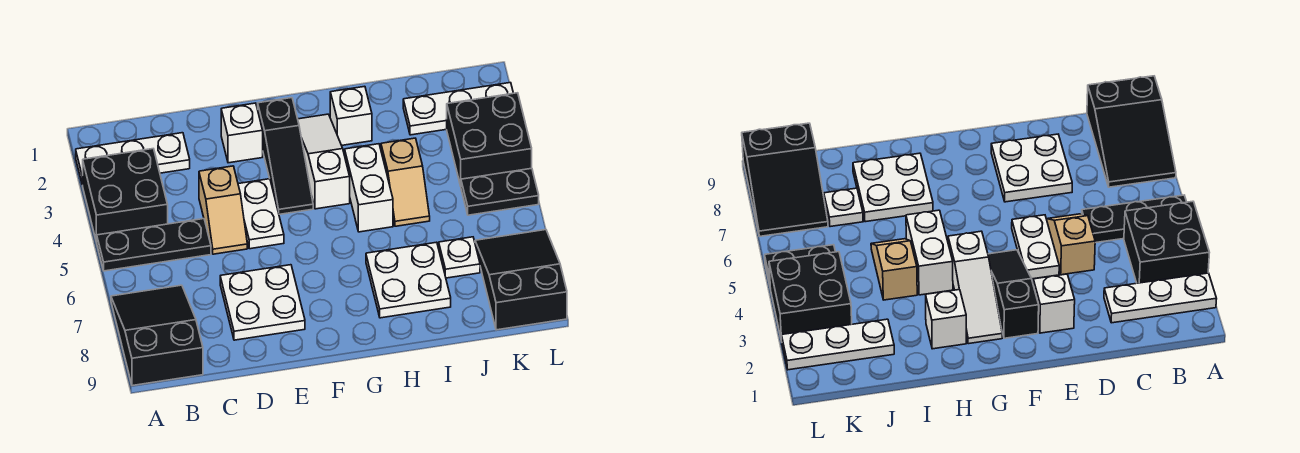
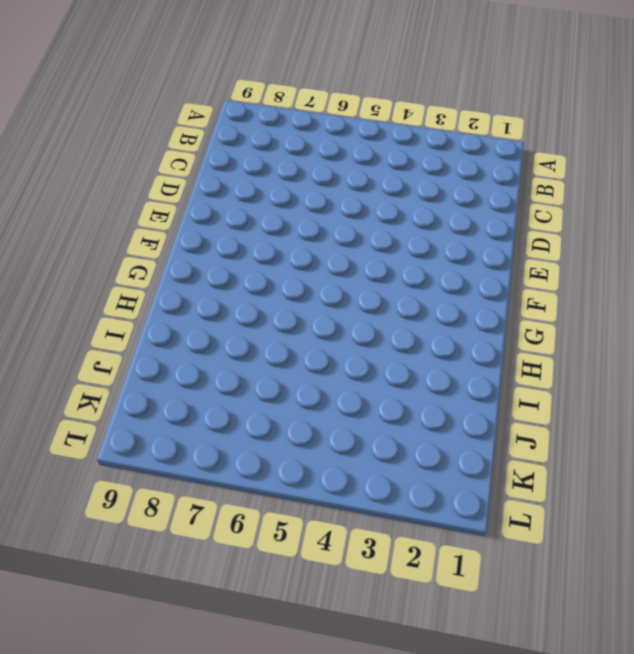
none -> white 1x3 plate [76,133,190,185]
none -> black 2x2 brick [82,149,168,242]
none -> black 1x3 plate [97,219,211,271]

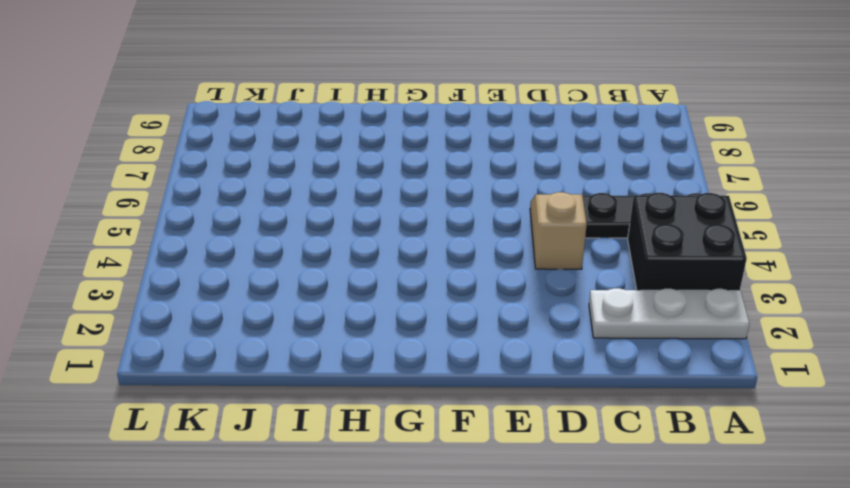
none -> black 2x3 slope [111,285,203,386]
none -> white 2x2 plate [220,265,305,340]
none -> white 1x1 brick [221,103,263,163]

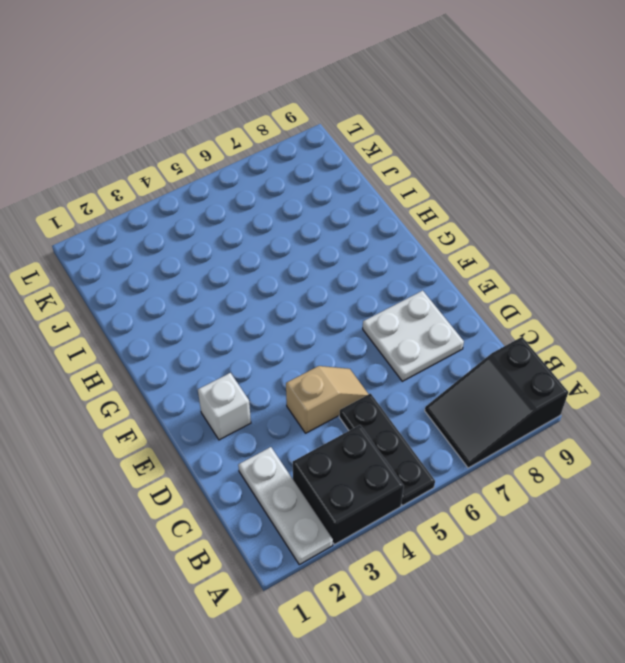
none -> white 1x2 plate [238,179,284,249]
none -> black 1x3 slope [258,98,313,214]
none -> white 1x3 slope [298,114,350,209]

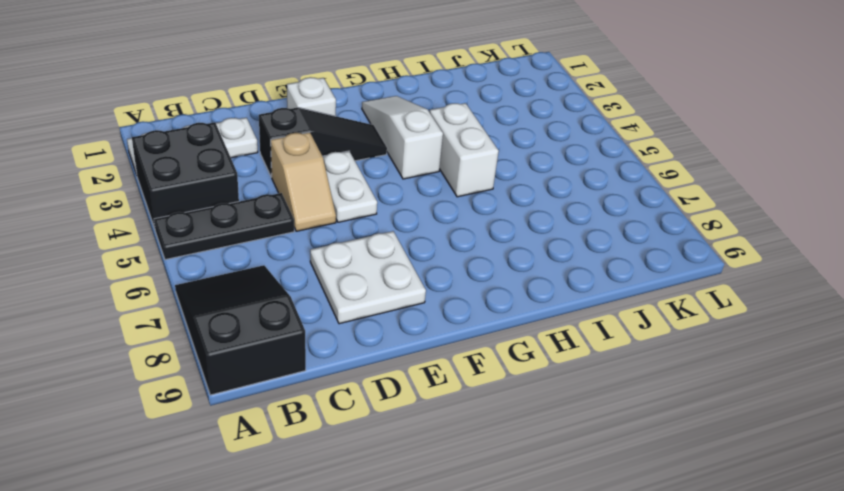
black 1x3 slope [259,108,387,177] -> black 1x3 slope turned to [258,98,313,214]
none -> white 1x1 brick [330,86,372,145]
none -> white 2x2 plate [366,242,451,318]
none -> tan 1x2 slope [381,138,430,226]

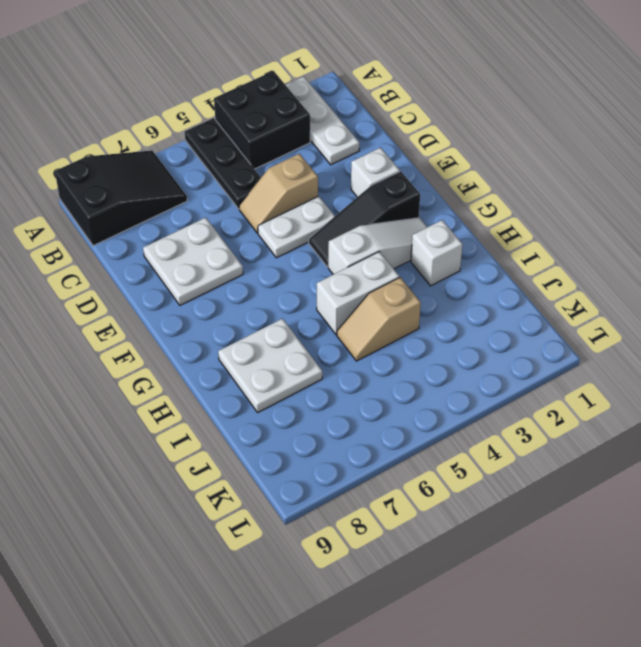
none -> white 1x3 plate [403,83,513,135]
none -> white 1x1 plate [439,237,480,278]
none -> black 2x2 brick [447,93,532,186]

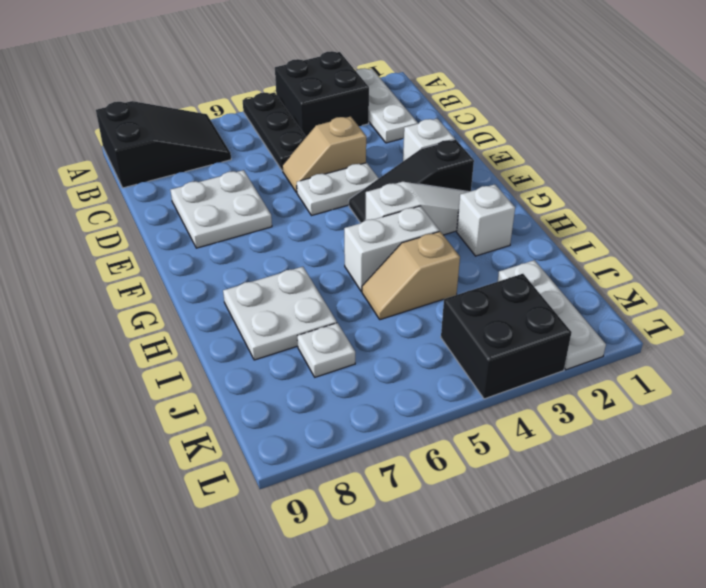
none -> black 1x2 plate [461,168,539,215]
none -> black 2x3 slope [475,230,567,330]

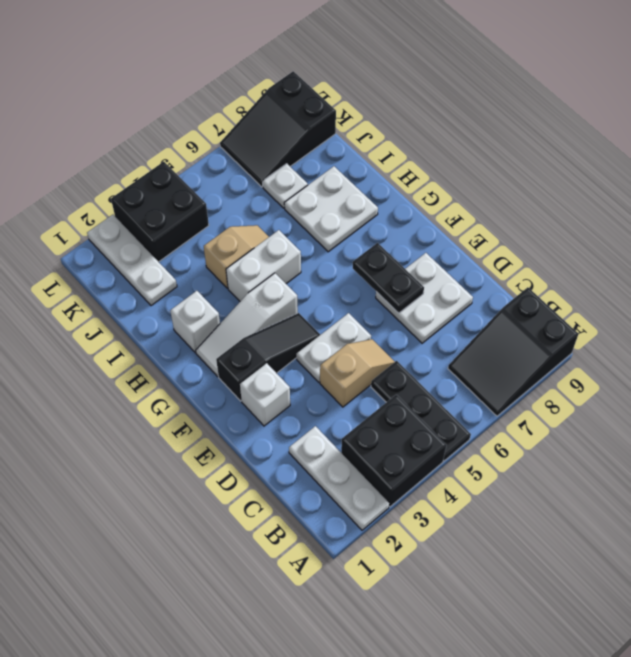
black 1x2 plate [353,243,424,313] -> black 1x2 plate moved to [461,168,539,215]

